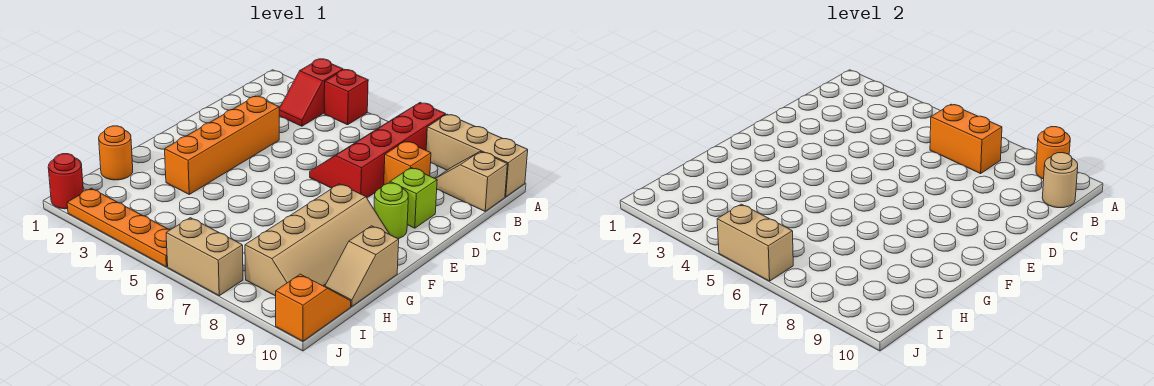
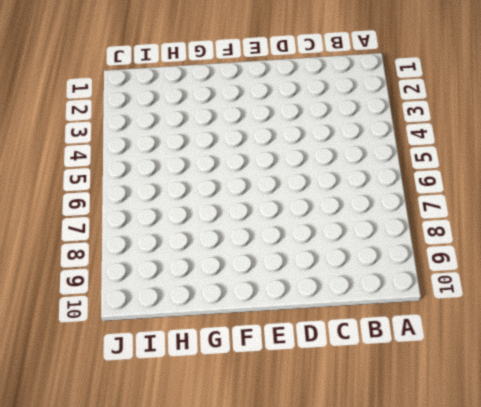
none -> red 1x2 slope [279,59,343,126]
none -> red 1x1 brick [324,70,368,125]
none -> red 2x4 slope [310,103,446,198]

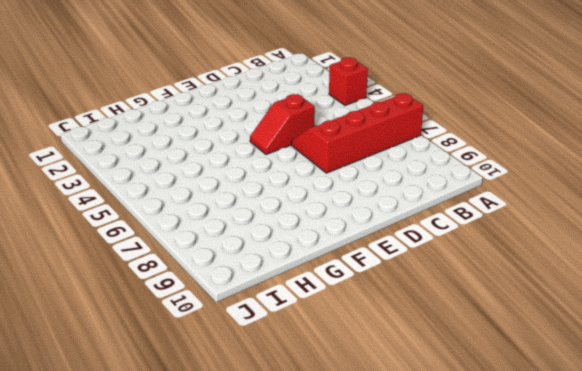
red 1x2 slope [250,94,315,155] -> red 1x2 slope moved to [279,59,343,126]
none -> tan 1x3 brick [426,114,528,197]
none -> tan 1x2 slope [435,152,507,211]
none -> orange 1x1 brick [384,141,431,185]

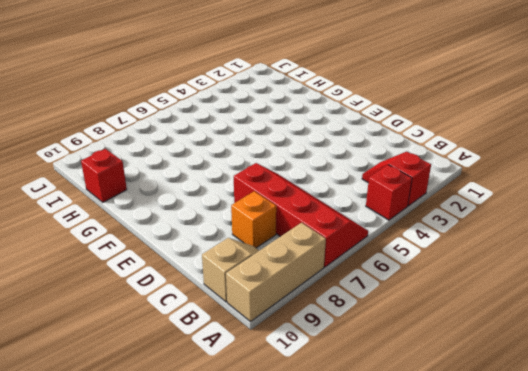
red 1x1 brick [81,149,127,202] -> tan 1x2 slope [325,226,399,306]
none -> orange 1x4 brick [165,96,279,194]
none -> lime 1x1 brick [390,168,437,228]
none -> lime 1x1 round brick [374,183,408,239]

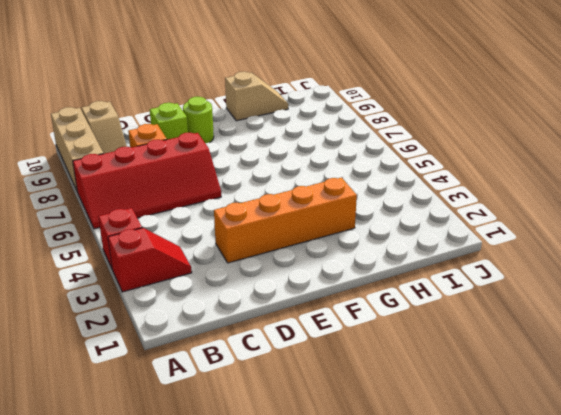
none -> tan 2x4 slope [245,184,389,296]
none -> orange 1x1 round brick [99,126,133,180]
none -> orange 1x2 slope [276,274,351,341]

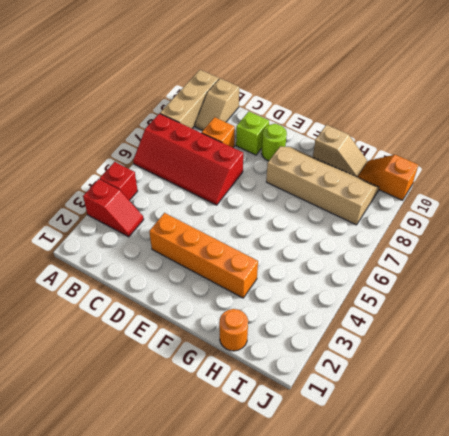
none -> red 1x1 round brick [48,154,83,209]
none -> orange 1x4 plate [67,188,169,267]
none -> tan 1x2 brick [166,218,243,296]

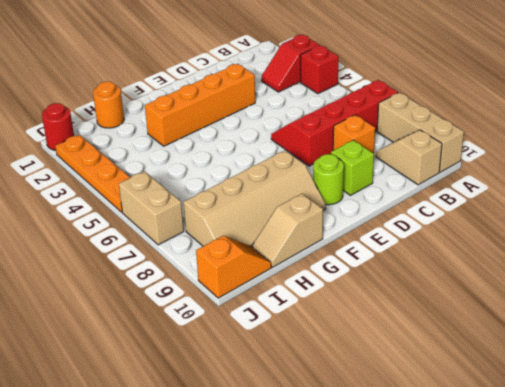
none -> orange 1x1 round brick [1036,127,1070,179]
none -> orange 1x2 brick [930,104,1002,174]
none -> tan 1x1 round brick [1042,153,1078,208]

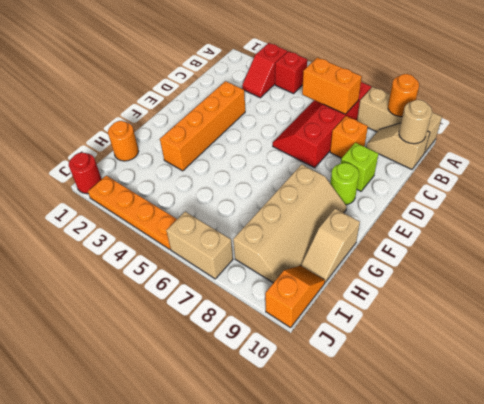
none -> tan 1x2 brick [717,204,793,281]

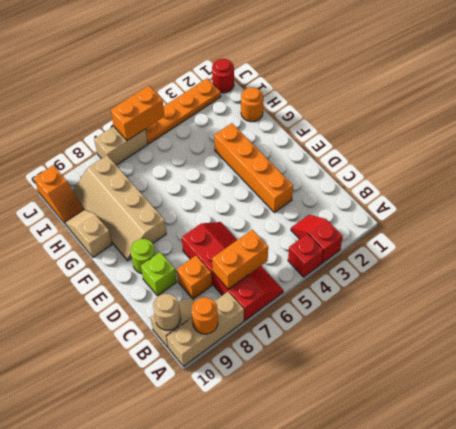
orange 1x2 brick [111,85,164,141] -> tan 1x2 brick [717,204,793,281]

